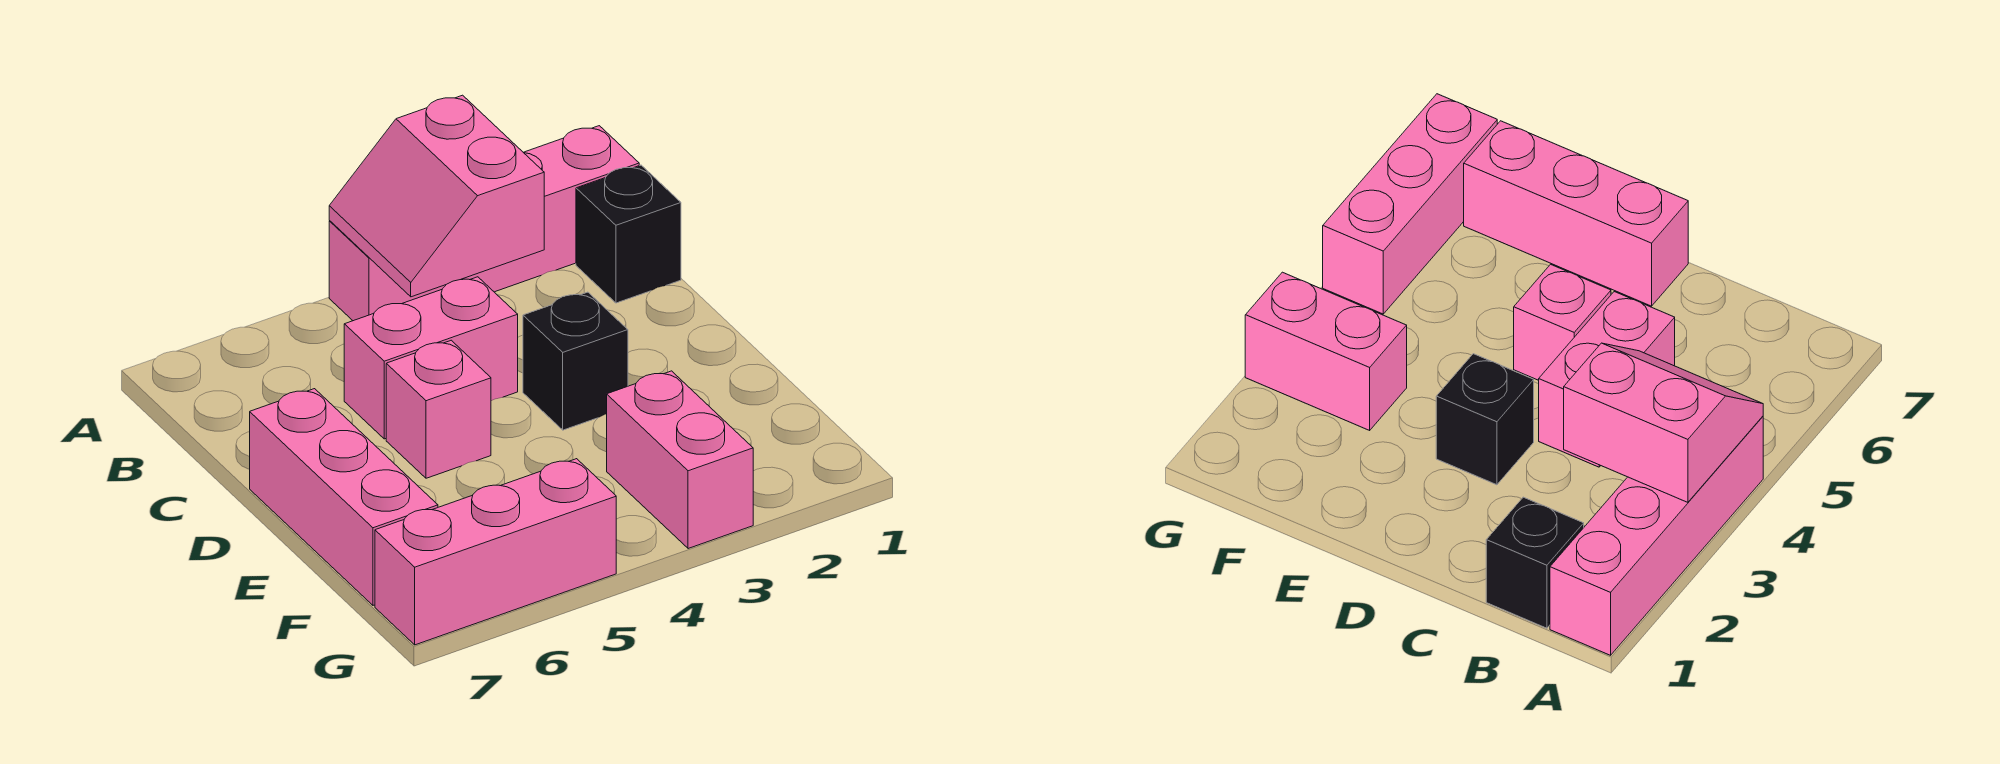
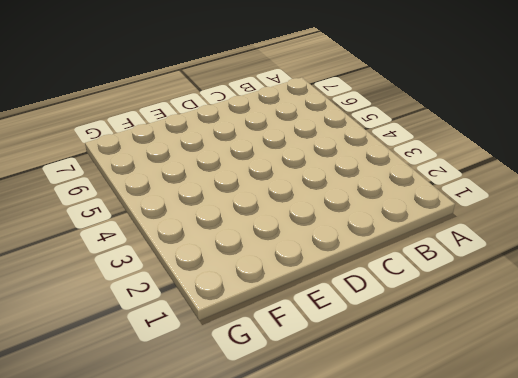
none -> pink 1x4 brick [329,126,639,321]
none -> black 1x1 brick [576,165,681,303]

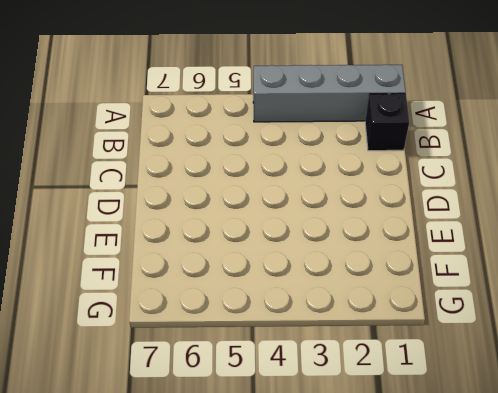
grey 1x4 brick [253,64,406,122] -> pink 1x4 brick [329,126,639,321]
none -> pink 1x2 brick [344,277,518,439]
none -> black 1x1 brick [523,292,628,430]

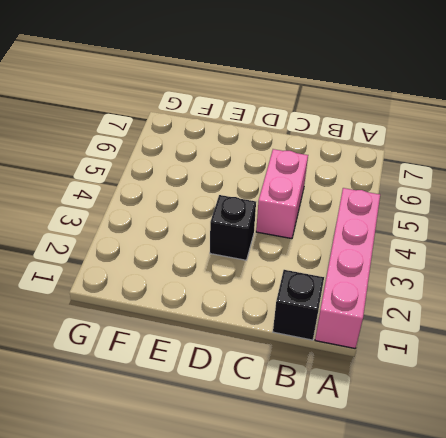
none -> pink 1x1 brick [386,340,491,478]
none -> pink 1x3 brick [250,389,438,605]

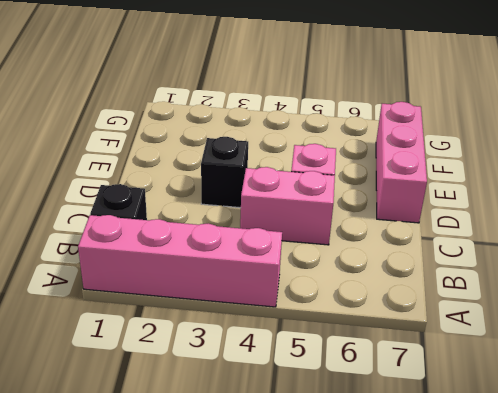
none -> pink 1x2 brick [607,371,753,549]
none -> pink 1x3 brick [375,459,616,645]

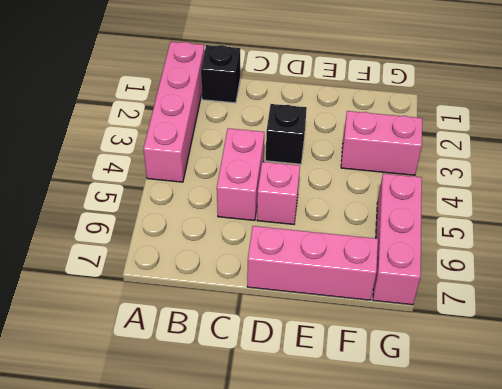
none -> pink 2x2 slope [329,95,544,297]

